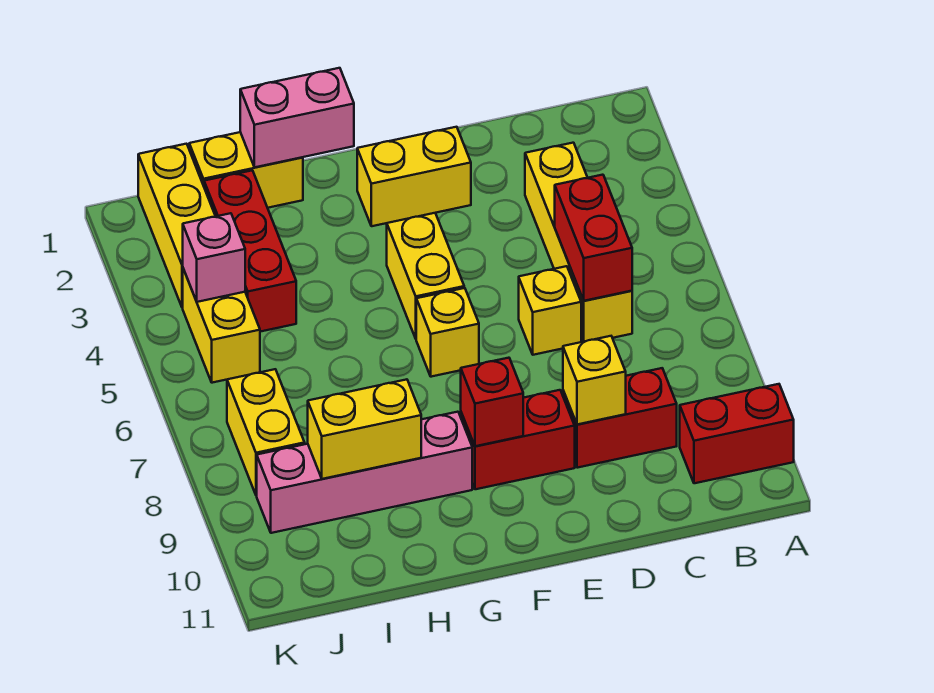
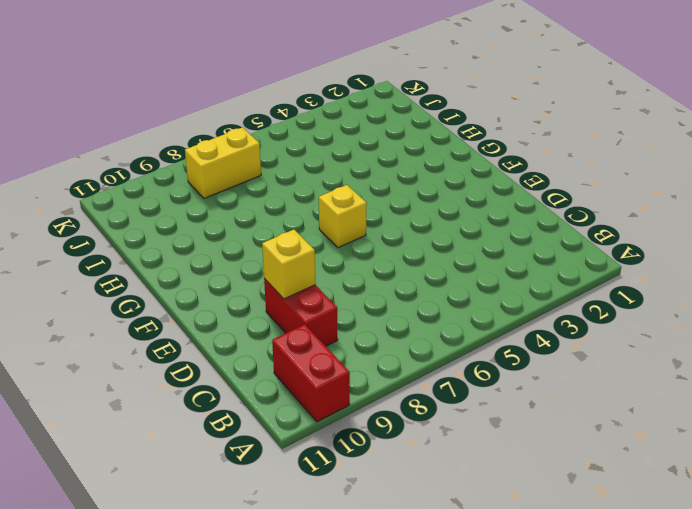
none -> yellow 1x4 brick [525,143,632,342]
none -> yellow 1x1 brick [519,266,581,355]
none -> yellow 1x2 brick [357,127,471,226]

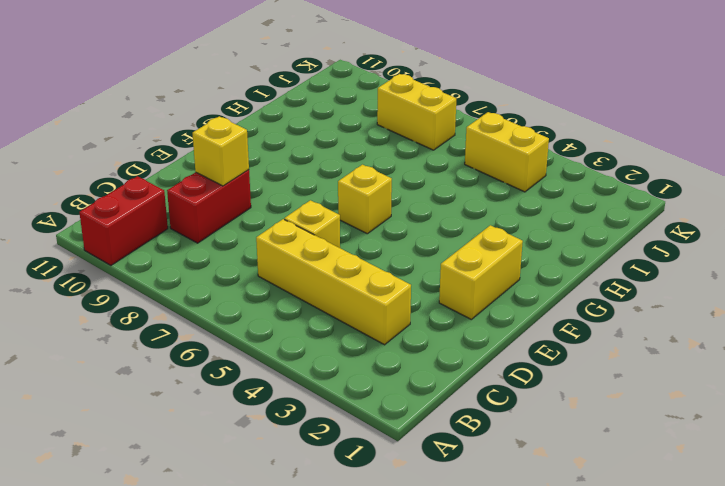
none -> red 1x2 brick [461,390,575,489]
none -> yellow 1x2 brick [387,213,464,338]
none -> pink 1x4 brick [257,412,472,533]

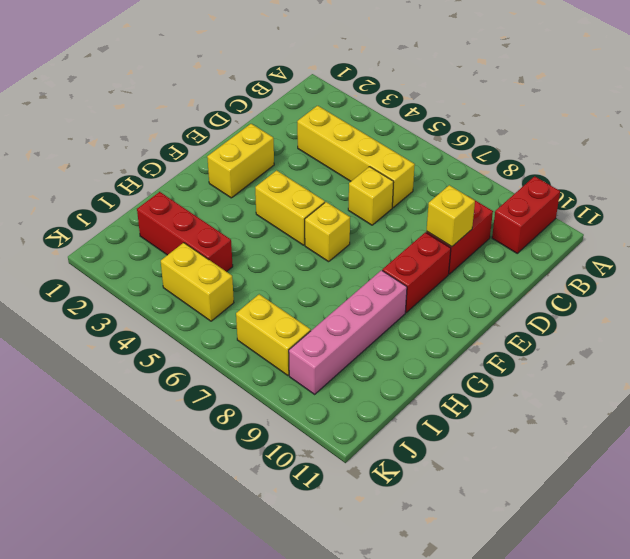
none -> yellow 1x2 brick [189,132,303,208]
none -> yellow 1x3 brick [138,144,215,308]
none -> red 1x2 brick [555,175,632,301]

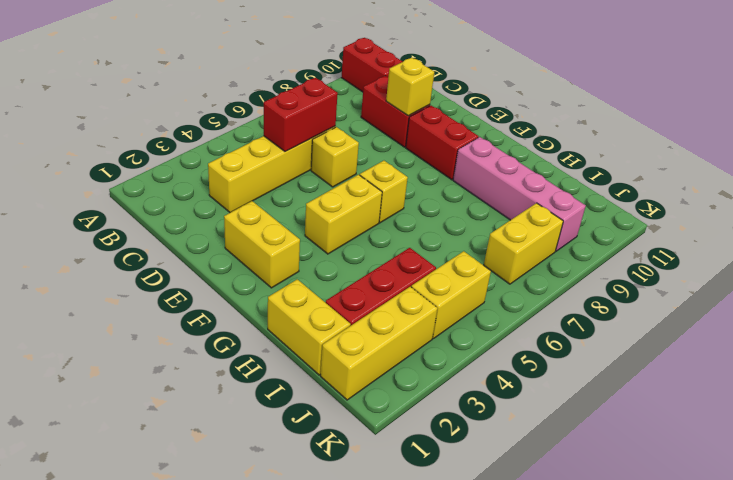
none -> red 1x1 brick [461,358,523,446]
none -> pink 1x2 brick [240,68,354,167]
none -> yellow 1x2 brick [308,379,421,479]

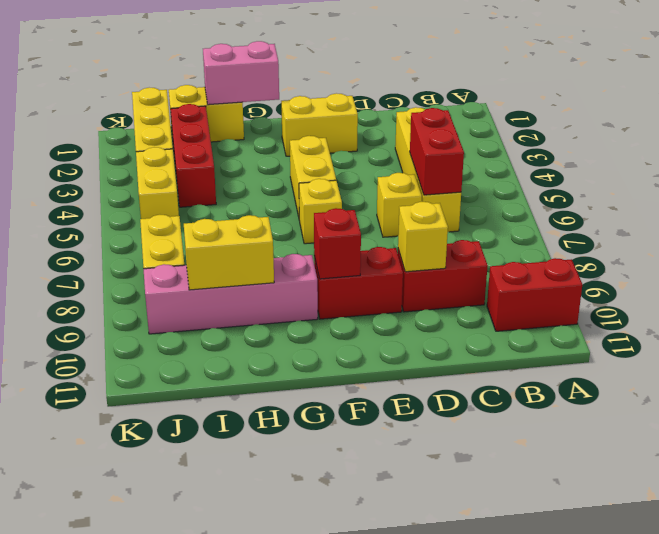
none -> pink 1x1 brick [183,213,245,302]

